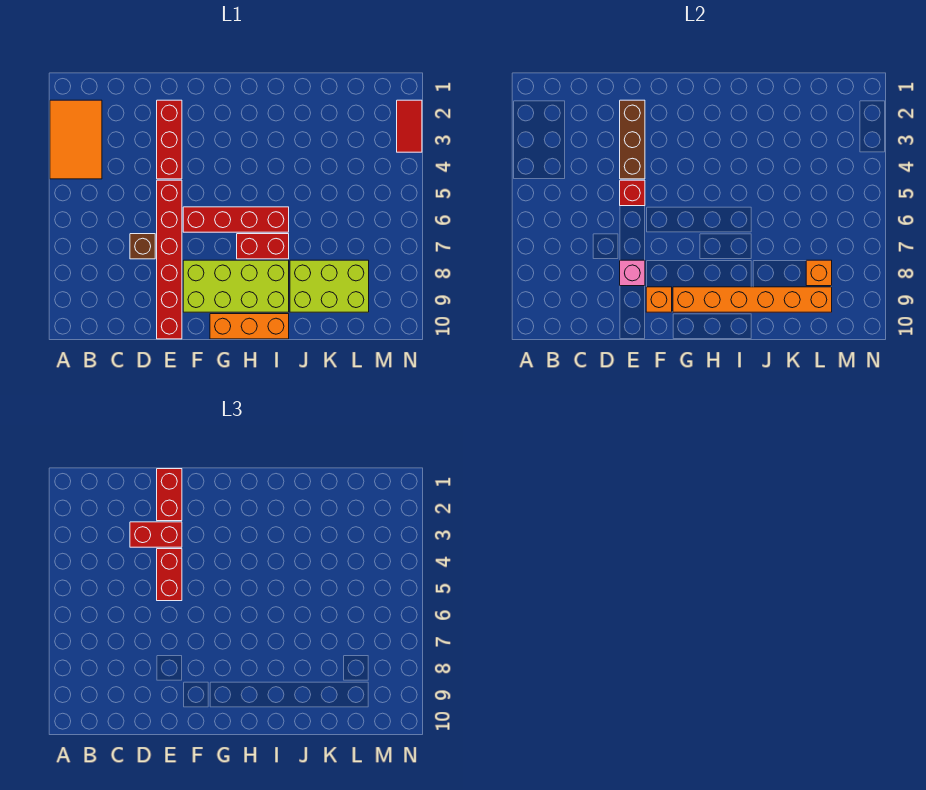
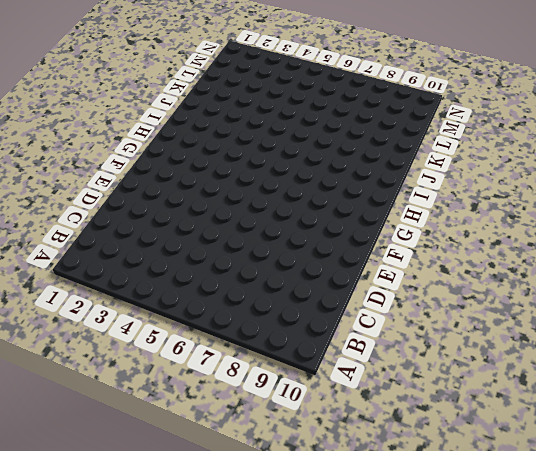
none -> orange 2x3 tile [50,100,102,179]
none -> brown 1x1 brick [130,234,155,259]
none -> red 1x3 brick [157,100,182,179]

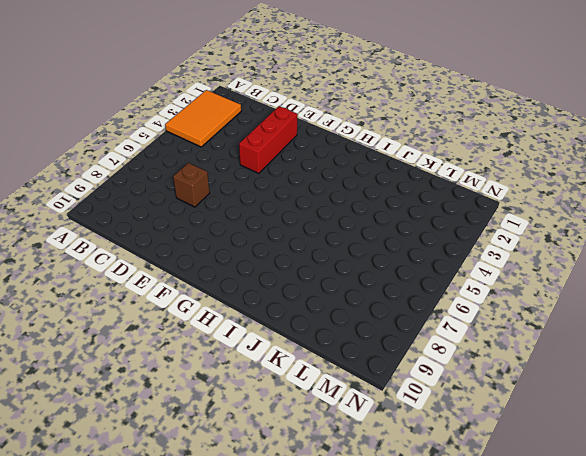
none -> red 1x6 brick [157,180,182,339]
none -> red 1x4 brick [183,207,289,232]
none -> lime 2x4 brick [183,260,289,312]

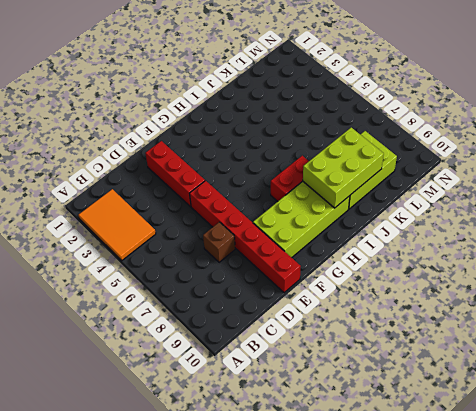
lime 2x3 brick [303,128,384,208] -> orange 1x6 brick [673,287,832,312]
none -> red 1x4 brick [183,207,289,232]
none -> orange 1x3 brick [210,314,289,339]
none -> red 1x2 tile [397,100,422,152]

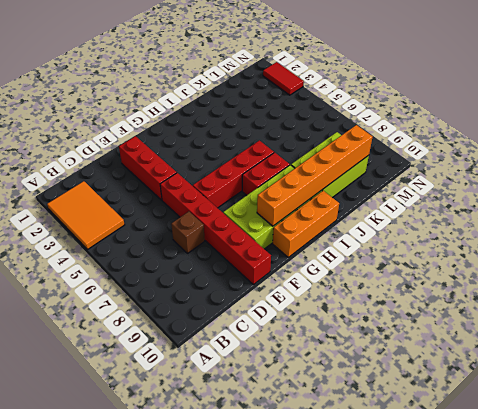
none -> brown 1x3 brick [620,100,645,179]
none -> red 1x1 brick [620,180,645,206]
none -> pink 1x1 brick [620,260,645,286]

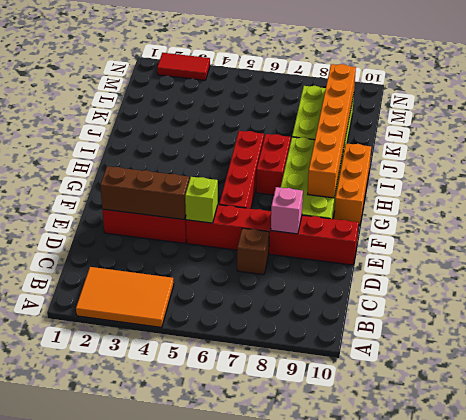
lime 1x1 brick [185,177,218,223] -> red 1x1 brick [620,180,645,206]
none -> orange 1x1 brick [646,287,672,312]
none -> orange 1x1 brick [806,260,832,286]
none -> red 1x2 brick [130,522,182,547]

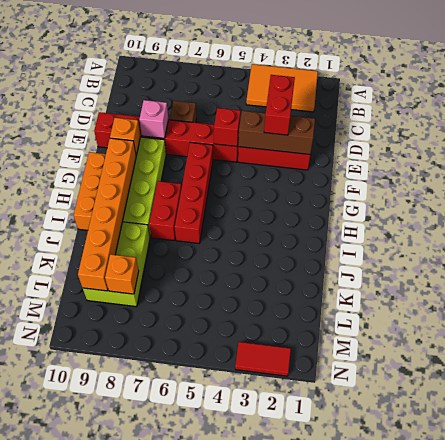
none -> red 1x2 brick [157,469,182,521]
none -> red 1x2 brick [157,549,182,601]

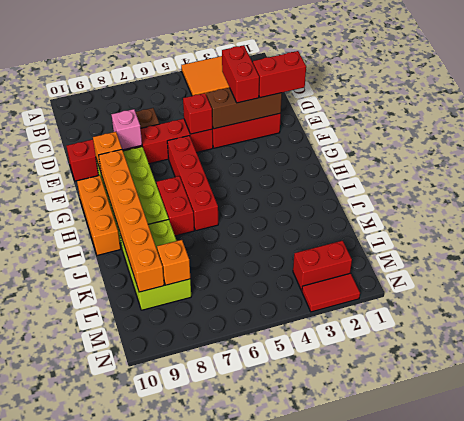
red 1x2 brick [293,241,352,291] -> red 1x2 brick moved to [157,549,182,601]

